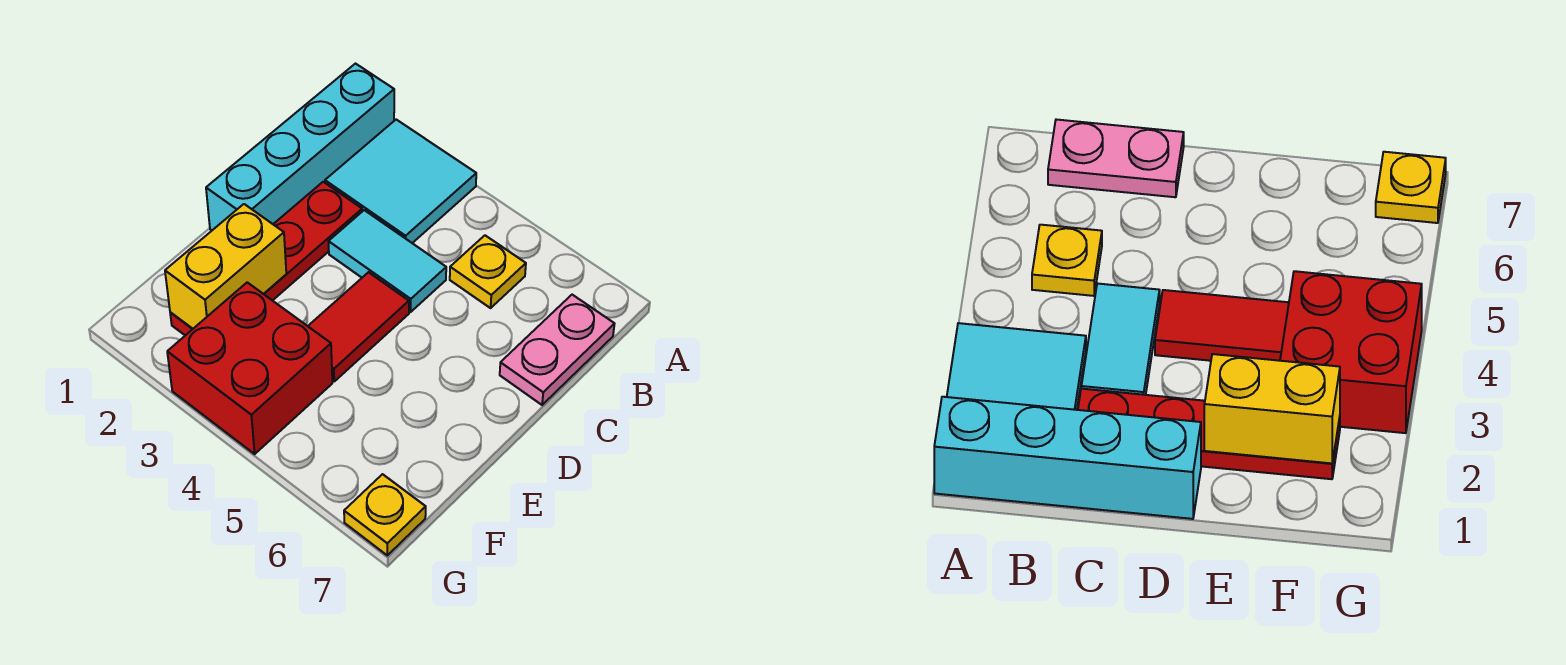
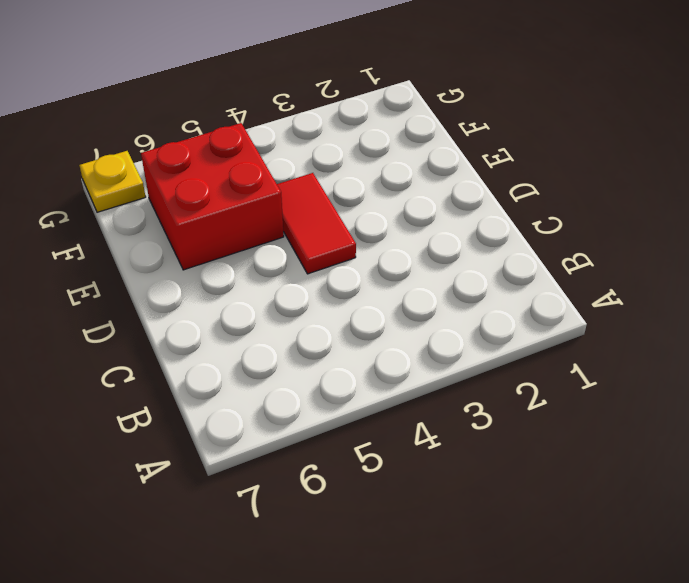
red 2x2 brick [141,123,284,270] -> red 2x2 brick moved to [167,282,332,454]
none -> cyan 1x4 brick [206,64,394,230]
none -> cyan 2x2 tile [325,120,476,243]

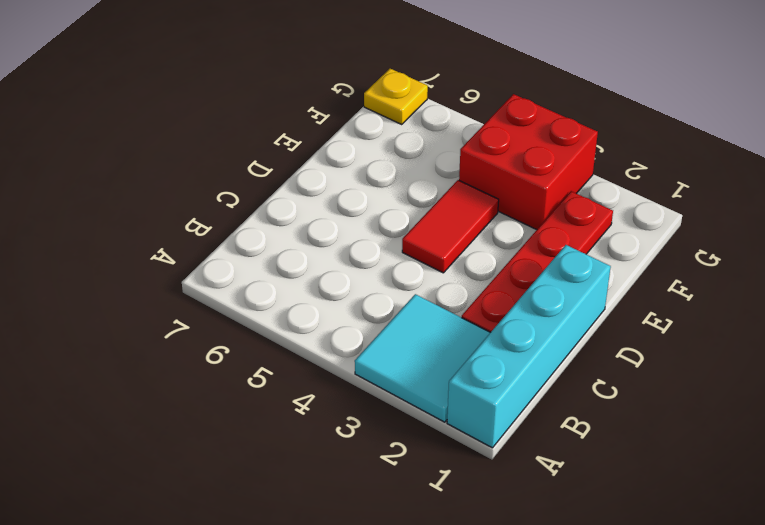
none -> yellow 1x1 plate [450,235,526,308]
none -> pink 1x2 plate [500,295,614,405]

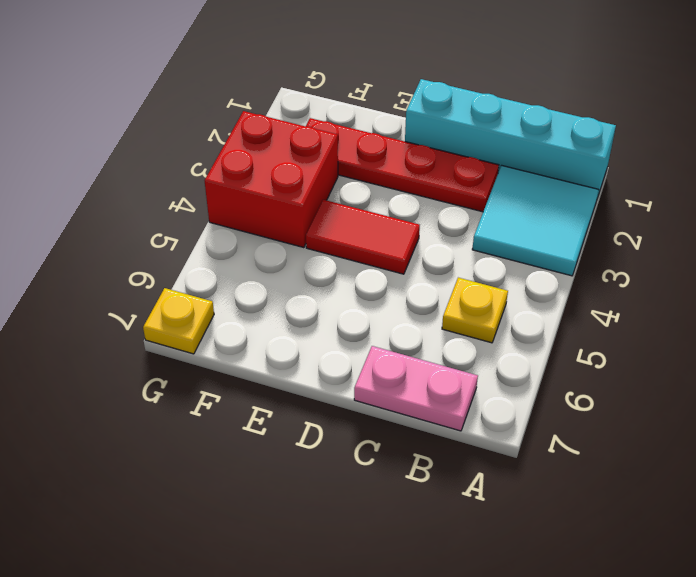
none -> cyan 1x2 tile [329,210,446,312]
none -> yellow 1x2 brick [165,204,286,329]

